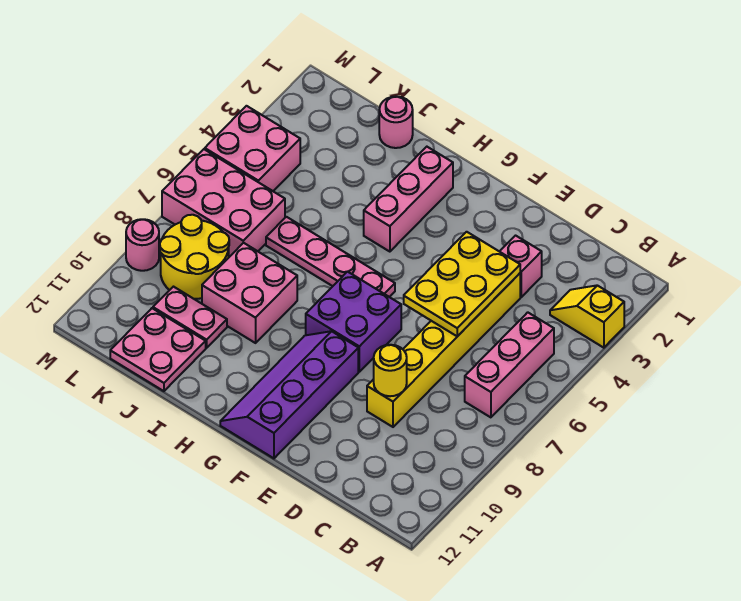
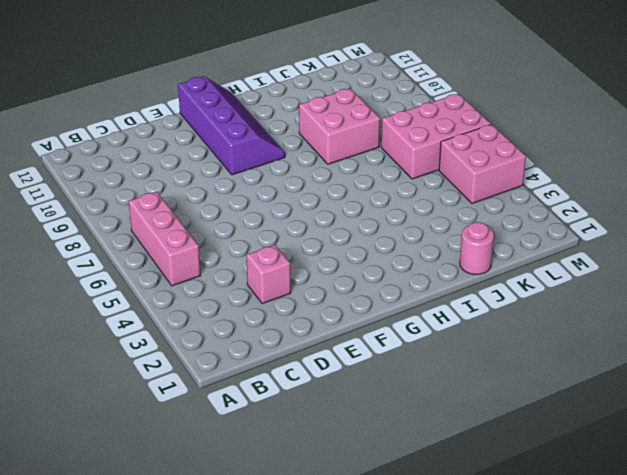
none -> yellow 1x2 slope [550,285,624,348]
none -> yellow 1x6 brick [367,273,520,427]
none -> purple 2x2 brick [306,272,401,372]

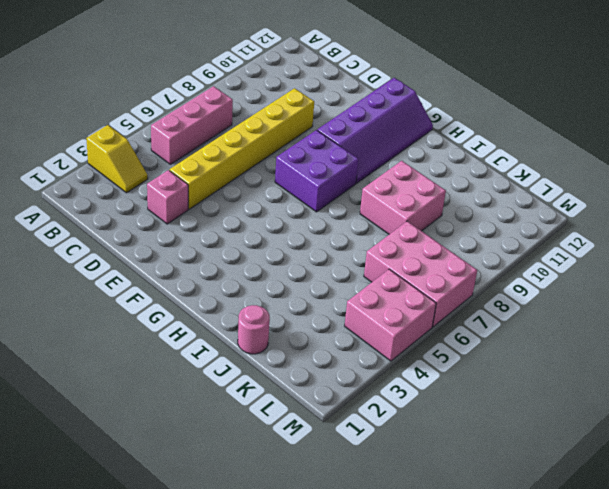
none -> pink 1x4 plate [266,217,395,297]
none -> pink 1x3 brick [364,147,453,252]
none -> pink 1x2 plate [153,287,227,348]

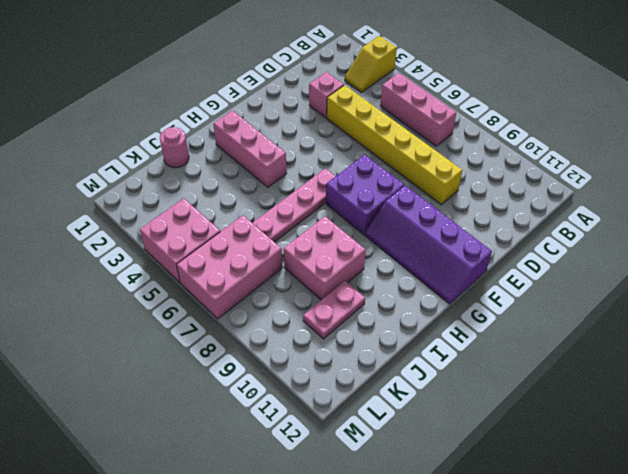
none -> pink 2x2 plate [110,308,206,391]
none -> yellow 2x2 round brick [160,215,229,299]
none -> pink 1x1 round brick [126,219,159,271]

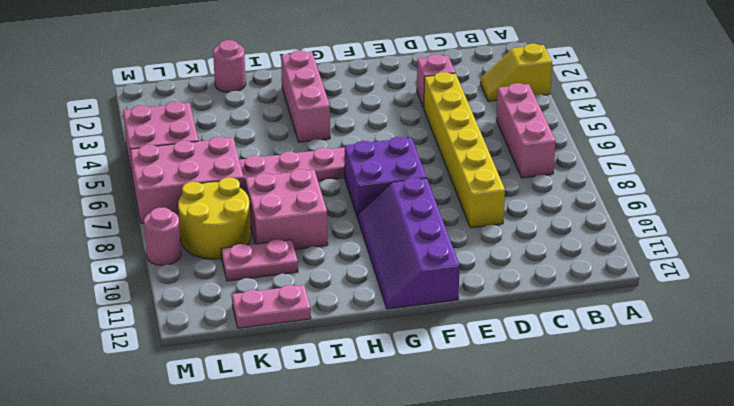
pink 1x2 plate [232,285,311,328] -> pink 2x2 plate [110,308,206,391]
none -> yellow 2x3 plate [404,232,520,336]
none -> yellow 1x1 round brick [374,345,407,396]

